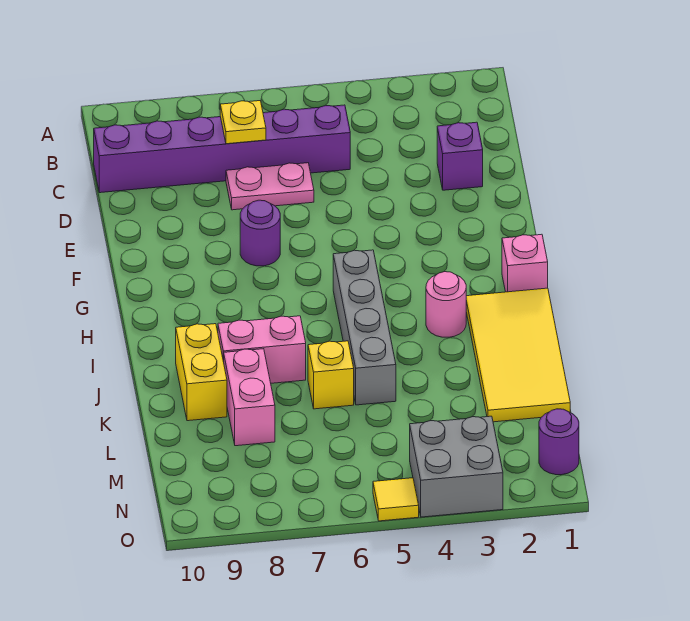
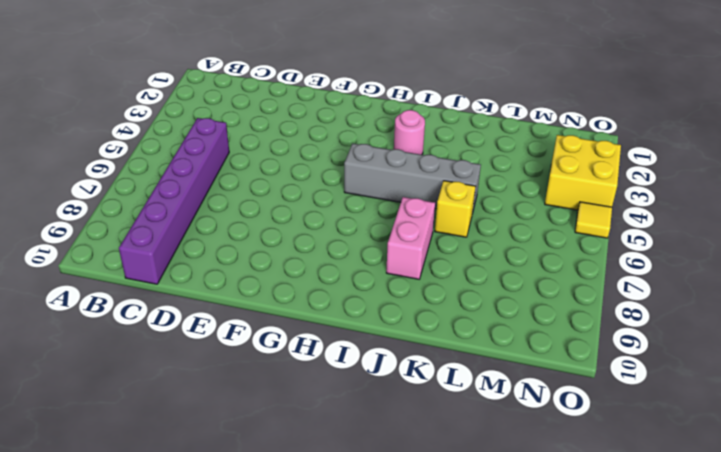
yellow 2x2 brick [545,135,621,210] -> grey 2x2 brick [410,416,503,517]
none -> purple 1x1 brick [437,122,483,190]
none -> pink 1x2 plate [226,163,314,210]
none -> purple 1x1 round brick [240,200,280,266]

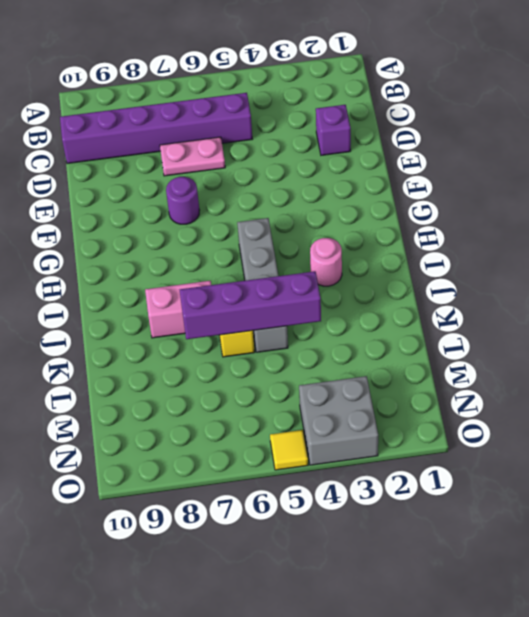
purple 1x4 brick [180,271,321,339] -> none
none -> pink 1x1 brick [502,234,548,292]
none -> yellow 2x4 tile [466,288,570,422]
none -> yellow 1x2 brick [176,324,227,421]

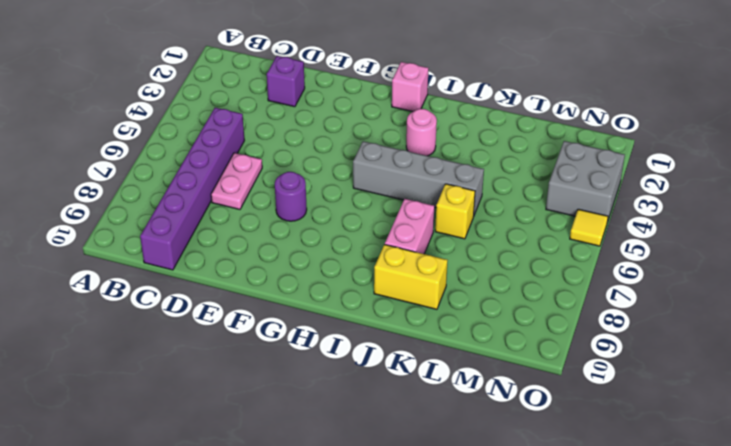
none -> yellow 2x4 tile [466,288,570,422]
none -> pink 1x2 brick [224,349,275,446]
none -> purple 1x1 round brick [539,409,579,475]

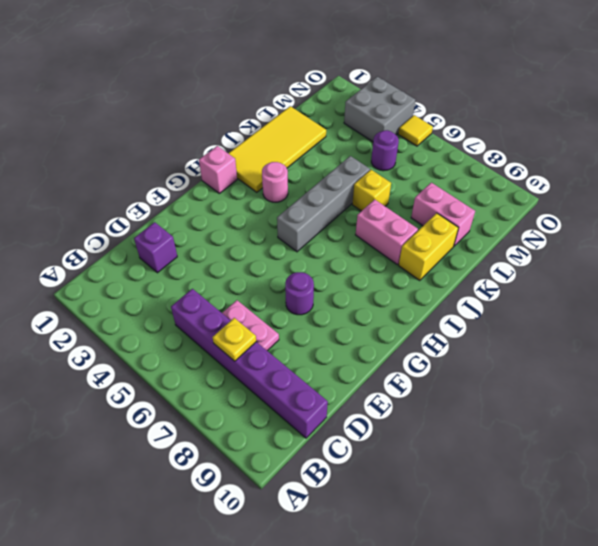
pink 1x2 brick [411,183,475,247] -> pink 1x2 brick turned to [224,349,275,446]
purple 1x1 round brick [371,130,399,171] -> purple 1x1 round brick moved to [539,409,579,475]

